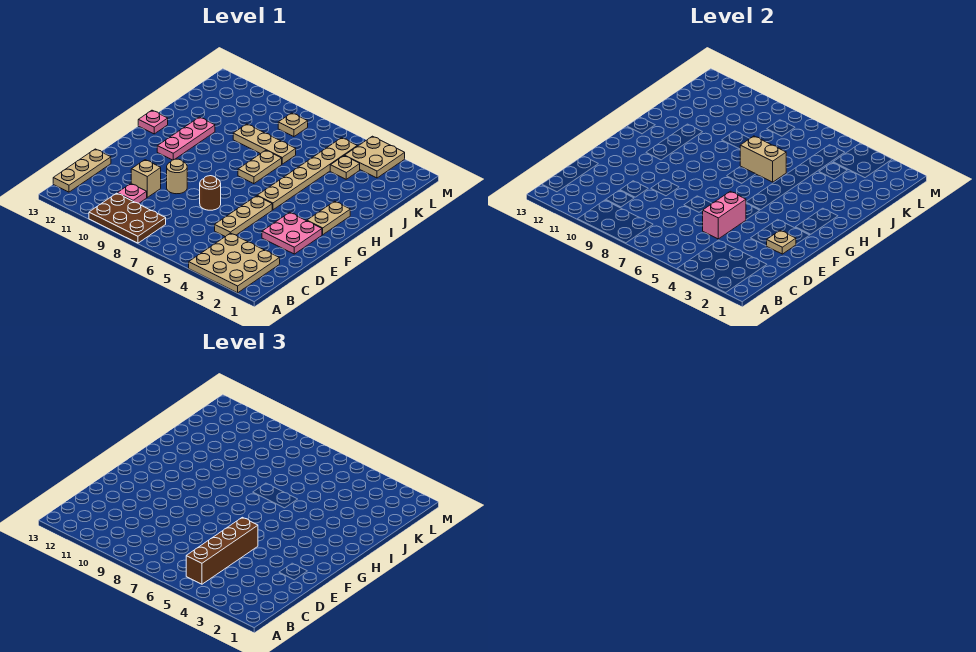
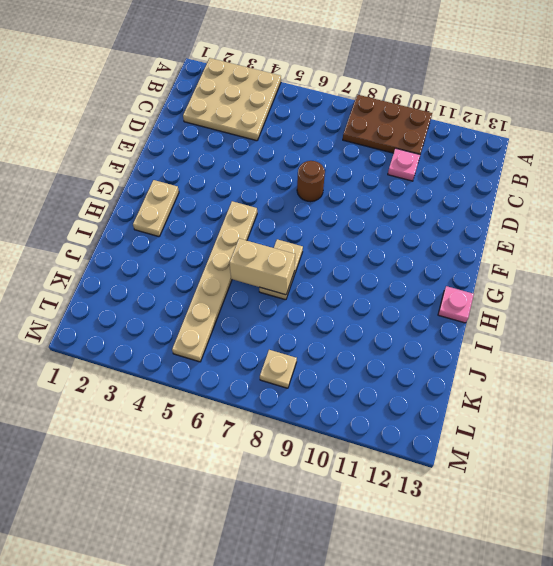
none -> tan 1x3 plate [53,149,111,192]
none -> tan 1x3 plate [215,196,272,237]
none -> tan 1x1 brick [131,160,161,197]

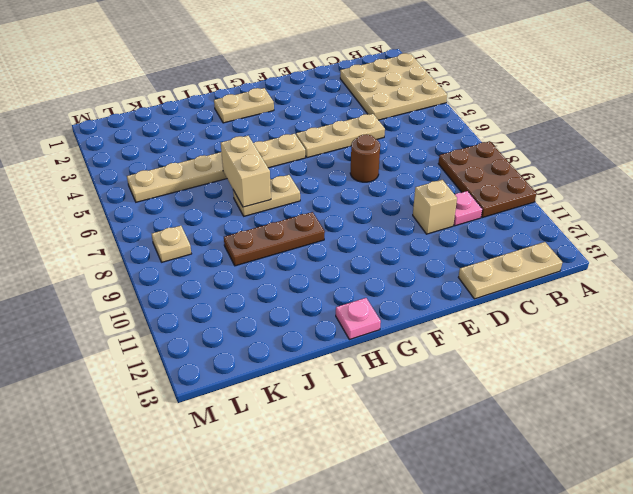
brown 1x3 plate [224,212,325,266] -> tan 1x3 plate [233,124,296,164]
none -> pink 2x2 plate [262,212,322,254]
none -> tan 1x1 round brick [167,159,187,194]
none -> pink 1x3 plate [157,117,215,160]

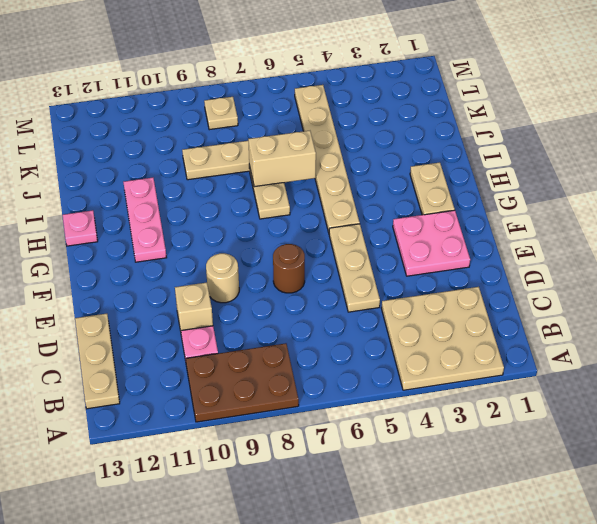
none -> tan 1x1 plate [330,156,360,179]
none -> tan 2x2 plate [345,136,405,178]
none -> pink 1x2 brick [703,191,746,239]

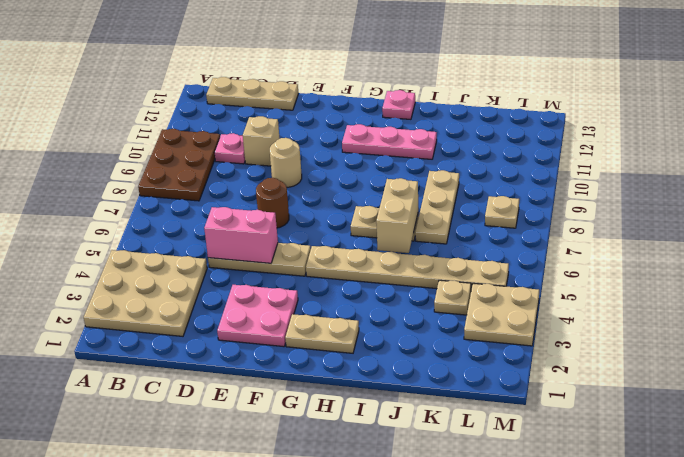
none -> tan 1x1 plate [767,230,796,254]
none -> brown 1x4 brick [186,517,258,584]

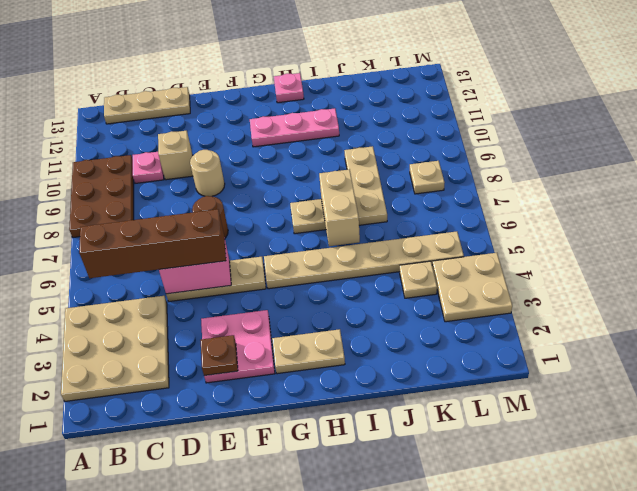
brown 1x1 plate [201,335,238,376] -> tan 1x1 plate [767,230,796,254]

